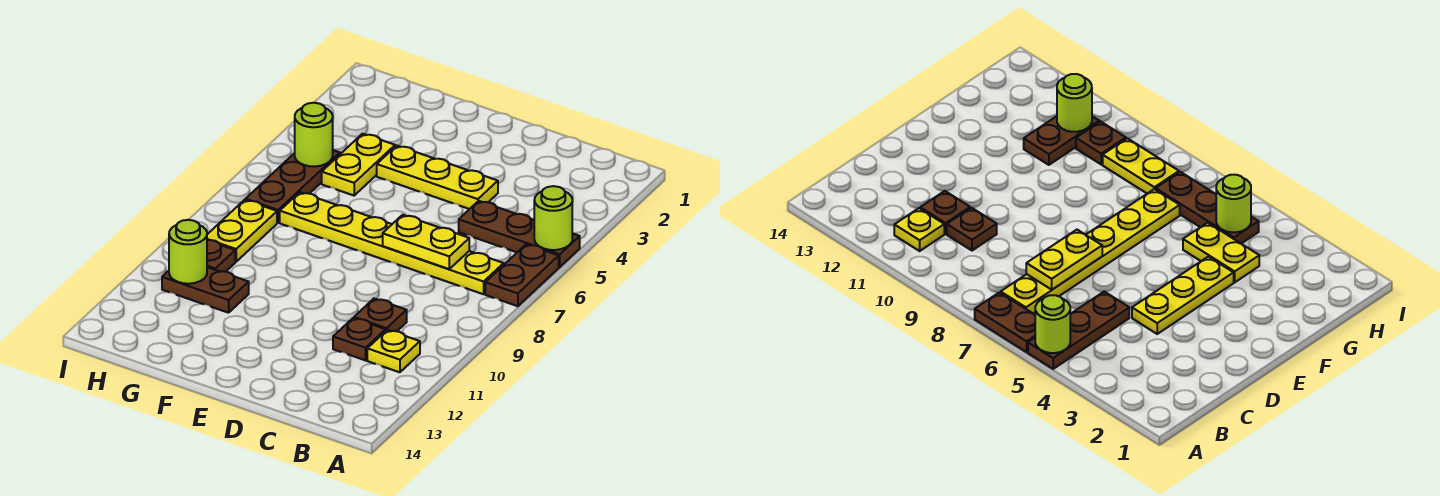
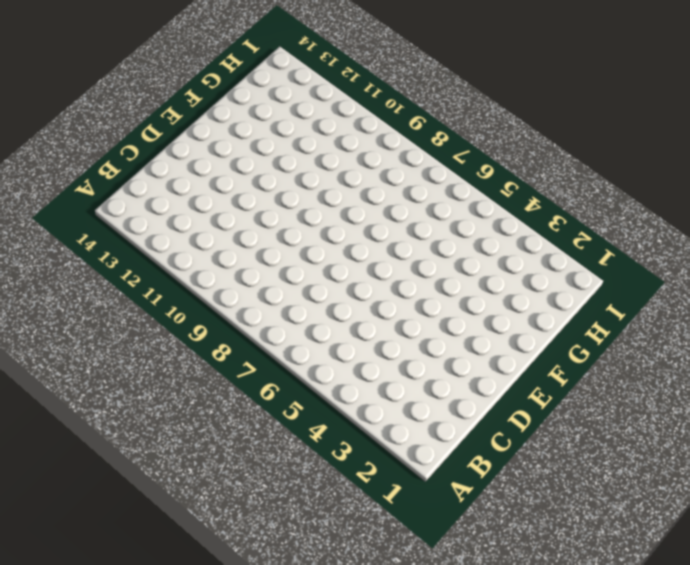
none -> brown 1x3 plate [459,201,580,267]
none -> brown 1x2 plate [485,244,559,306]
none -> yellow 1x6 plate [280,192,504,294]

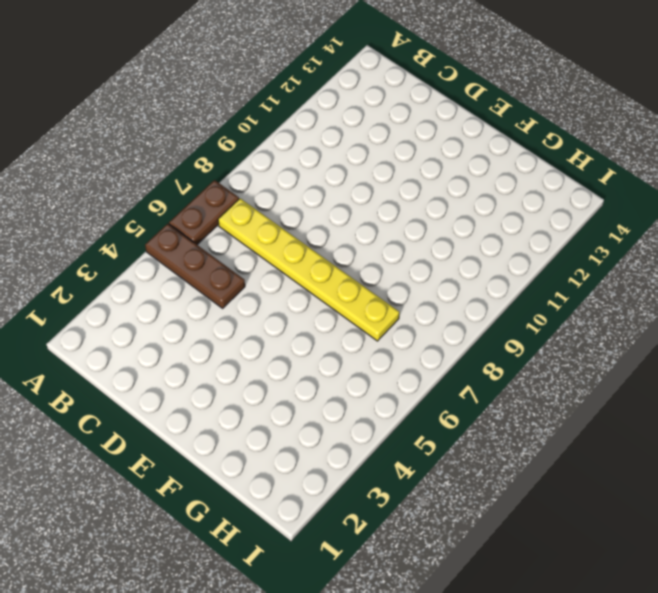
none -> yellow 1x1 plate [367,330,420,372]
none -> brown 1x1 plate [354,299,407,331]
none -> brown 1x1 plate [333,318,386,360]

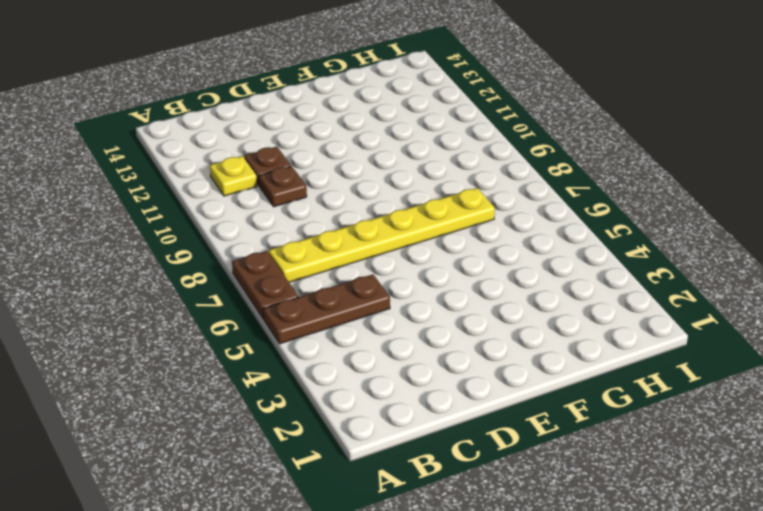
none -> yellow 1x3 plate [377,146,498,209]
none -> yellow 1x2 plate [322,134,395,196]
none -> brown 1x2 plate [162,267,249,313]

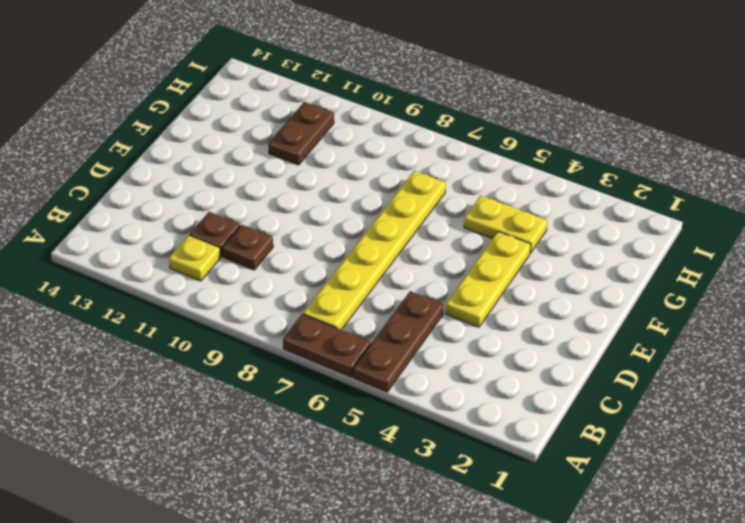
none -> brown 1x3 plate [246,150,340,223]
none -> yellow 1x2 plate [207,200,277,262]
none -> brown 1x1 plate [207,240,235,272]

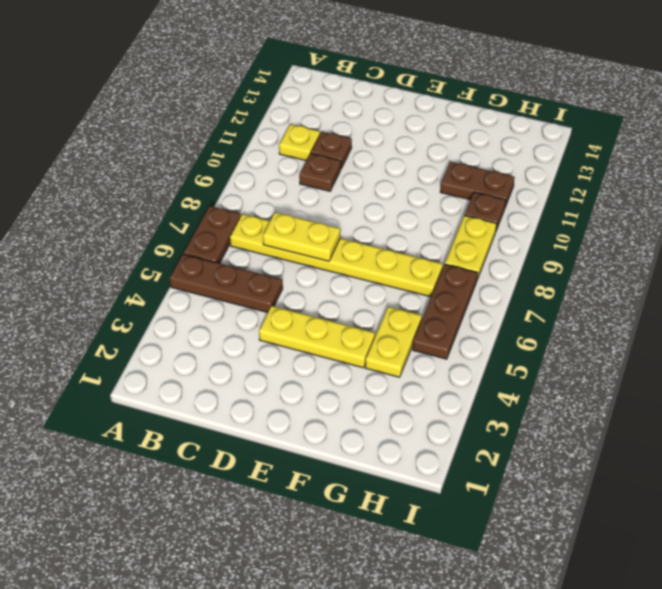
none -> lime 1x1 round brick [534,186,572,250]
none -> lime 1x1 round brick [295,103,333,167]
none -> lime 1x1 round brick [169,220,207,284]

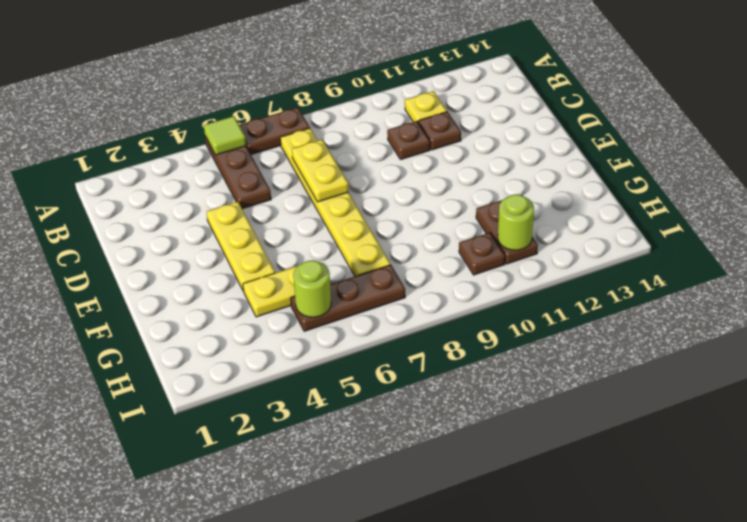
lime 1x1 tile [204,116,246,155] -> lime 1x1 round brick [534,186,572,250]
none -> yellow 1x2 plate [207,200,277,262]

